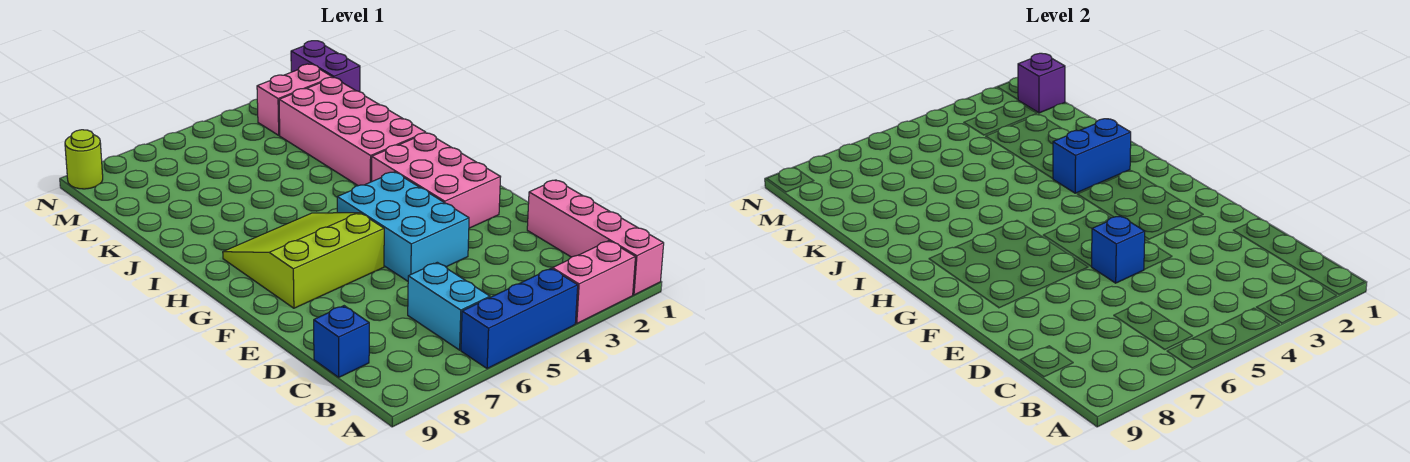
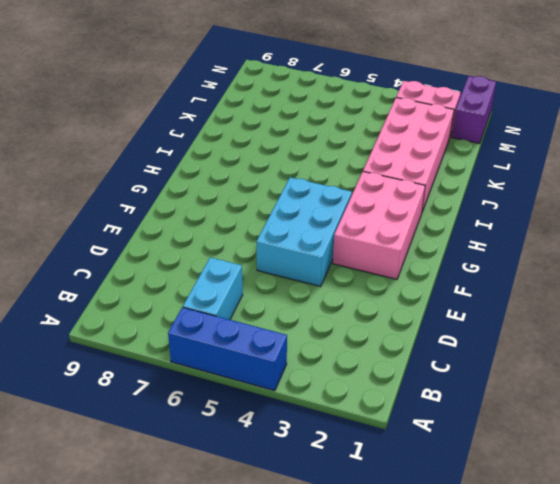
none -> pink 1x4 brick [527,180,664,295]
none -> pink 1x2 brick [552,241,635,323]
none -> blue 1x1 brick [314,306,369,377]

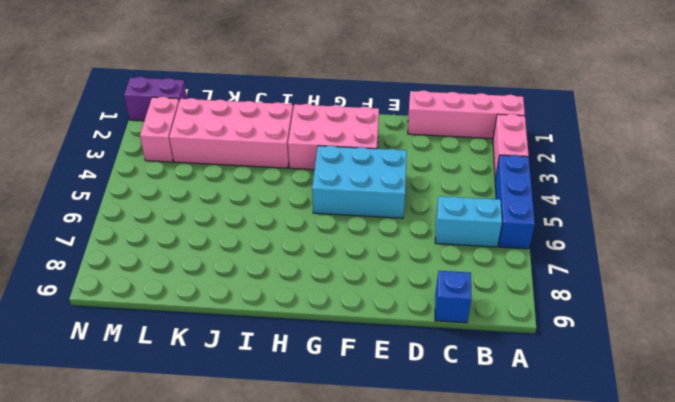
none -> lime 3x3 slope [223,213,384,308]
none -> lime 1x1 round brick [65,130,103,189]
none -> blue 1x1 brick [1092,216,1145,283]

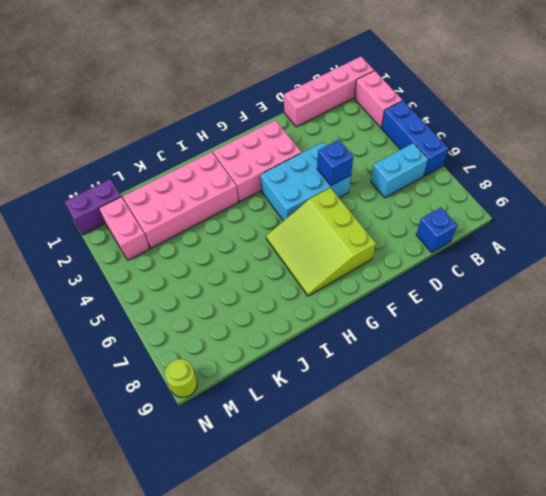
none -> blue 1x2 brick [1053,119,1131,193]
none -> purple 1x1 brick [1018,53,1065,113]

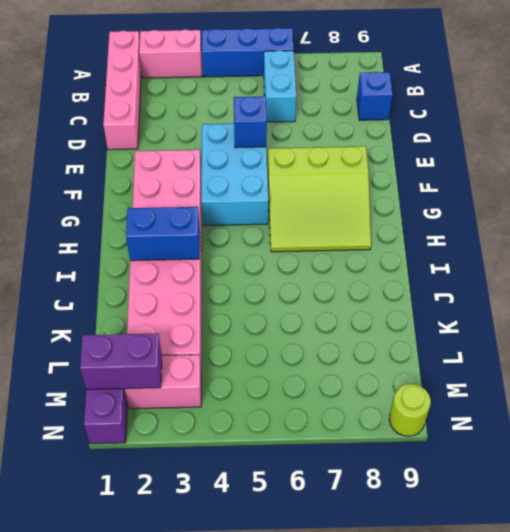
purple 1x2 brick [80,333,162,389] -> purple 1x1 brick [1018,53,1065,113]

